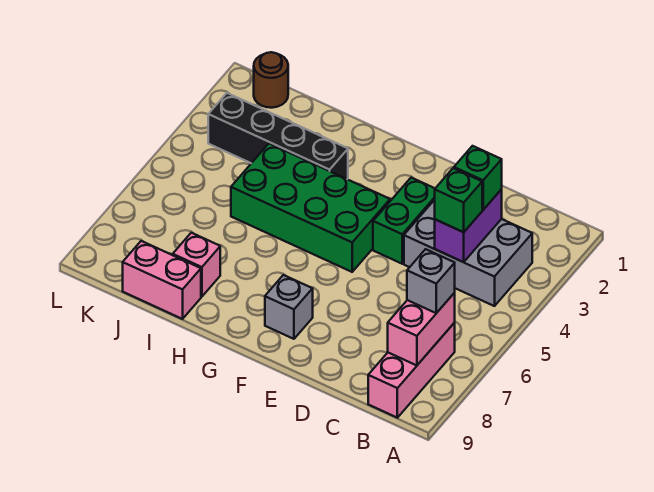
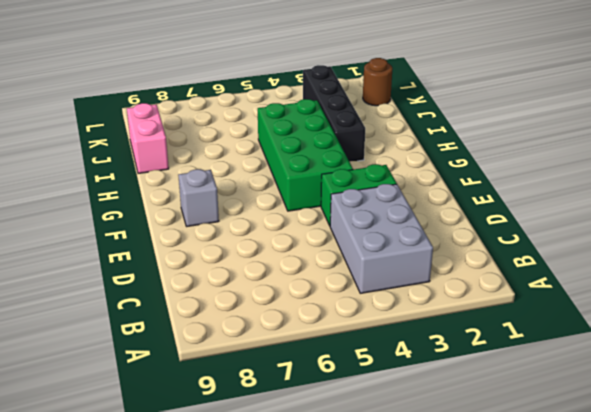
none -> pink 1x3 brick [368,323,455,418]
none -> pink 1x1 brick [173,233,220,297]
none -> pink 1x2 brick [388,293,455,365]

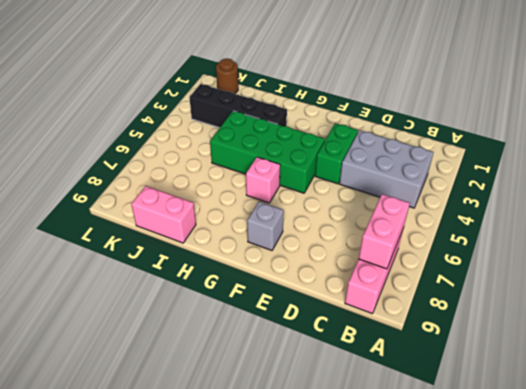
pink 1x1 brick [246,157,280,203] -> pink 1x1 brick moved to [173,233,220,297]
none -> purple 1x2 brick [435,189,502,262]
none -> grey 1x1 brick [407,249,455,313]
none -> green 1x1 brick [454,146,502,210]

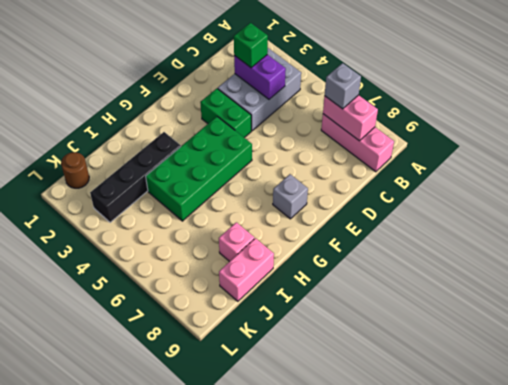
none -> green 1x1 brick [435,168,482,232]

